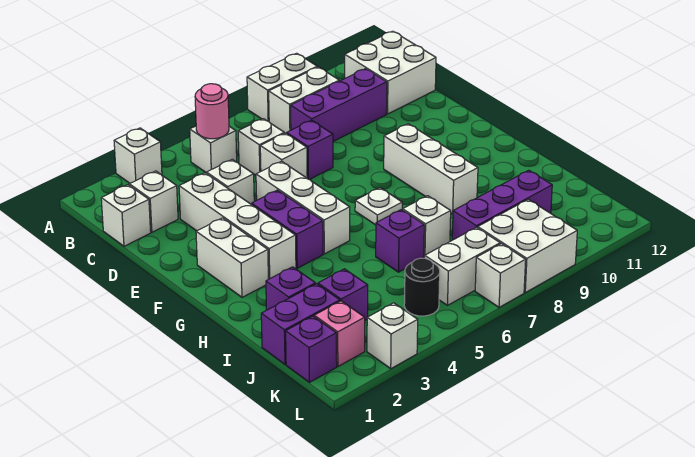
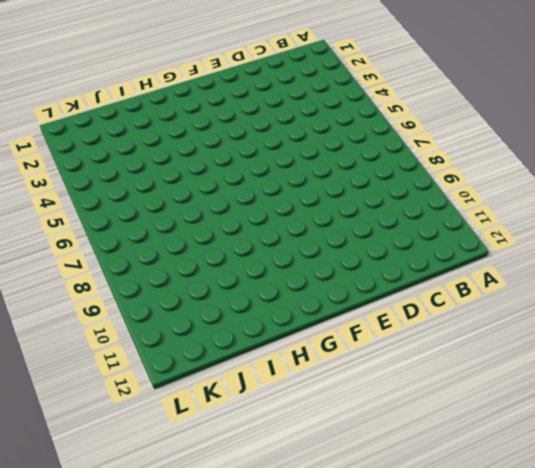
none -> white 1x1 brick [114,128,162,183]
none -> white 1x2 brick [247,53,317,121]
none -> white 1x1 brick [190,126,237,173]
none -> white 1x2 brick [269,67,339,134]

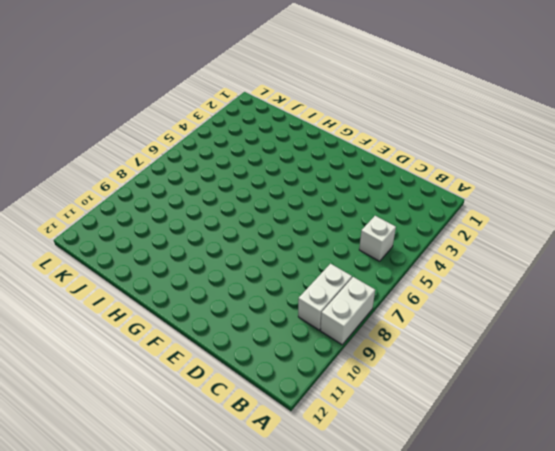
none -> white 1x1 brick [114,128,162,183]
none -> white 2x2 brick [345,31,436,114]
none -> white 1x1 brick [101,185,151,246]
none -> white 1x1 brick [129,171,178,232]

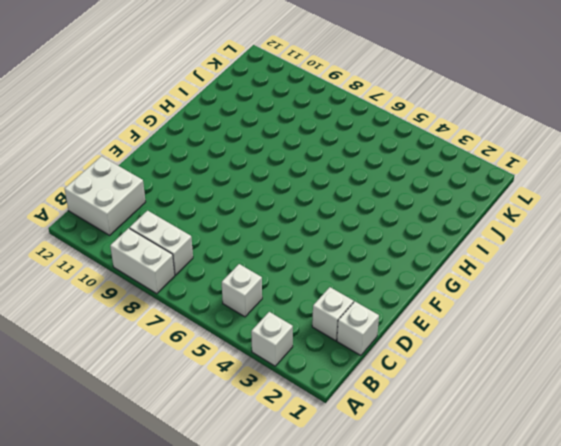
none -> white 1x1 brick [238,119,284,175]
none -> purple 1x3 brick [291,69,387,141]
none -> white 1x4 brick [179,173,296,279]
none -> white 1x1 brick [207,160,254,205]

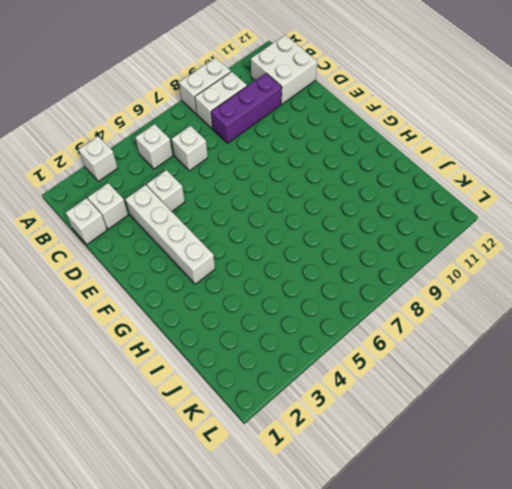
none -> white 1x1 brick [260,133,307,178]
none -> purple 1x1 brick [287,120,333,180]
none -> white 1x3 brick [256,161,350,254]
none -> white 1x2 brick [196,218,268,297]

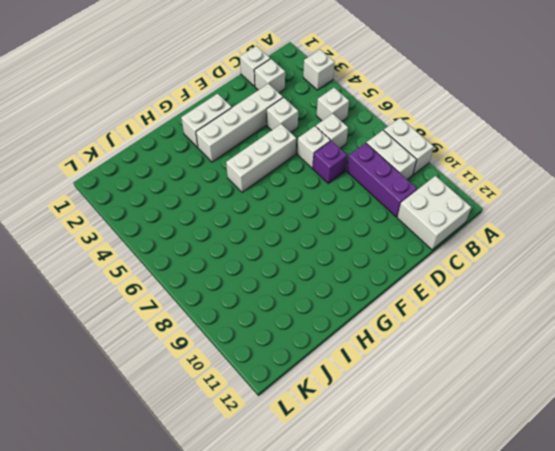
none -> purple 1x2 brick [252,190,323,268]
none -> white 1x3 brick [384,124,478,214]
none -> white 1x1 plate [355,188,402,225]
none -> purple 1x1 brick [266,267,316,310]

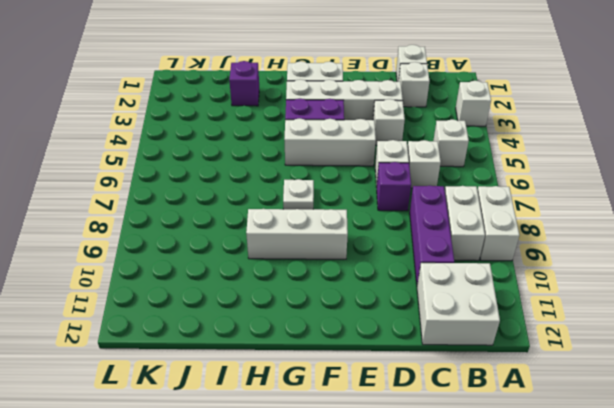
none -> purple 1x1 brick [376,210,424,272]
none -> white 1x1 brick [403,196,451,258]
none -> purple 1x2 brick [261,284,340,364]
none -> purple 1x1 brick [318,269,368,320]

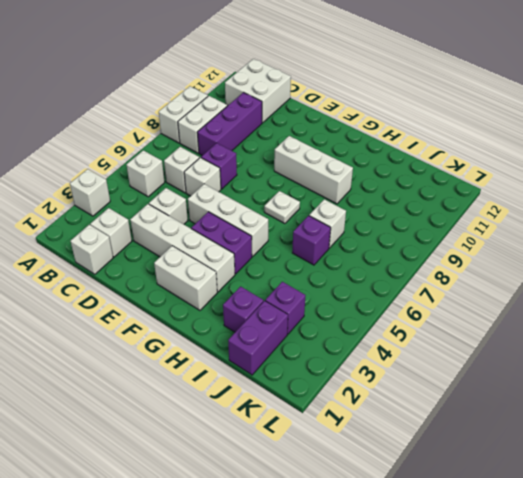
none -> purple 1x3 brick [452,170,552,240]
none -> purple 1x1 brick [286,316,337,382]
none -> pink 1x1 brick [314,301,365,367]
none -> black 1x1 round brick [404,258,440,316]

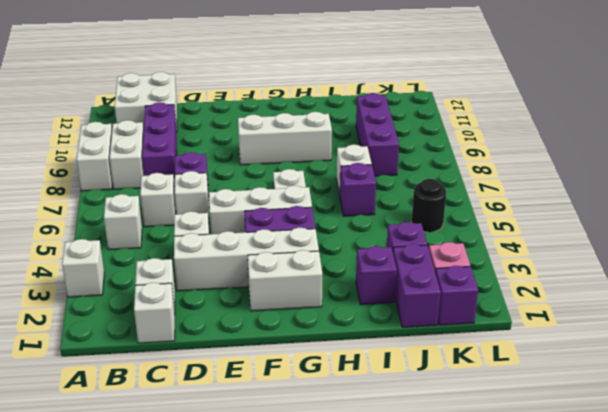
none -> white 1x2 brick [425,227,500,305]
none -> white 2x2 brick [478,199,577,293]
none -> white 1x1 brick [367,303,418,369]
none -> white 1x1 brick [475,244,526,307]

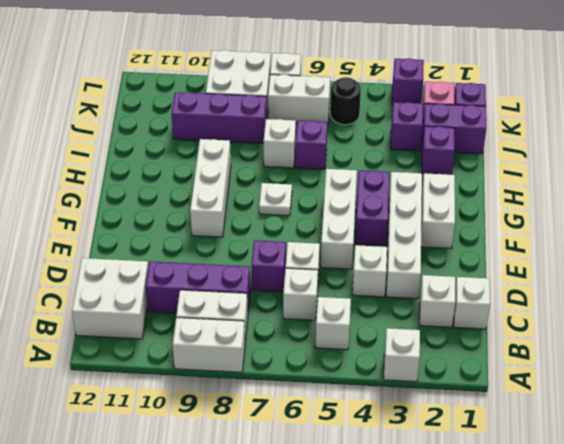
purple 1x1 brick [392,58,424,105] -> white 1x1 brick [367,303,418,369]
none -> pink 1x1 round brick [195,84,229,139]

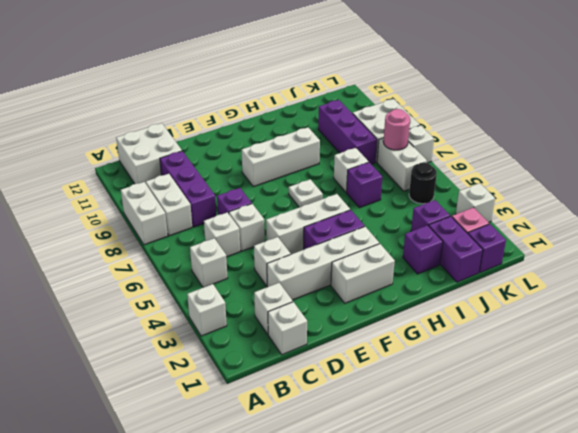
pink 1x1 round brick [383,109,410,150] -> pink 1x1 round brick moved to [195,84,229,139]

